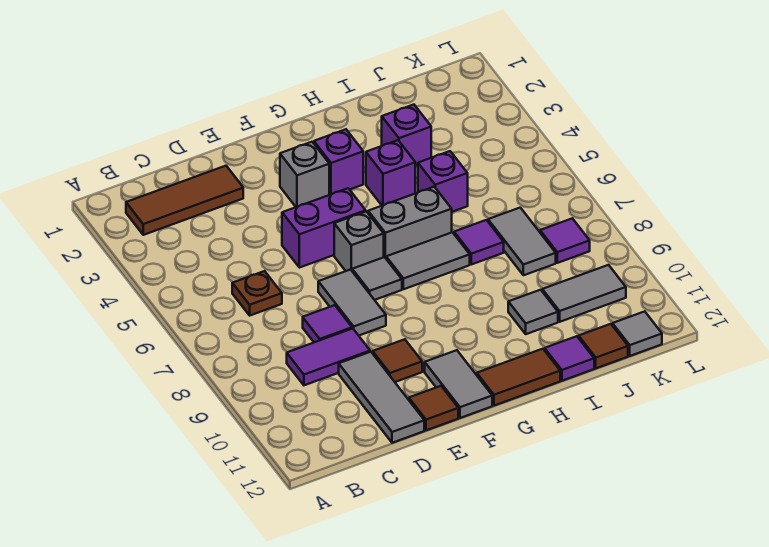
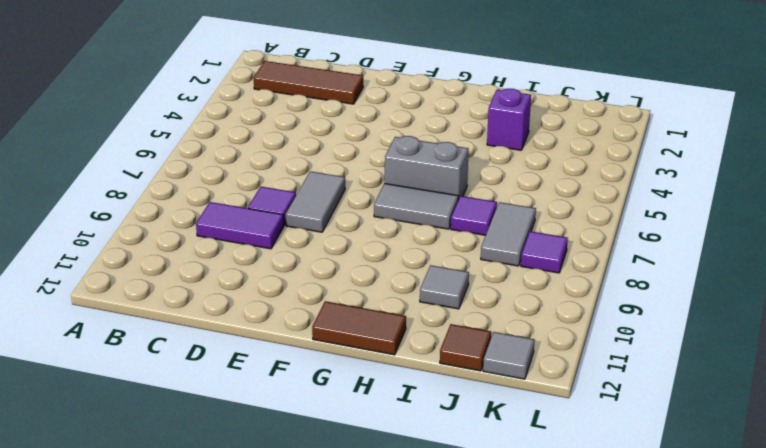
none -> brown 1x1 plate [232,271,282,315]
none -> grey 1x3 tile [339,352,424,443]
none -> purple 1x2 brick [282,188,366,268]

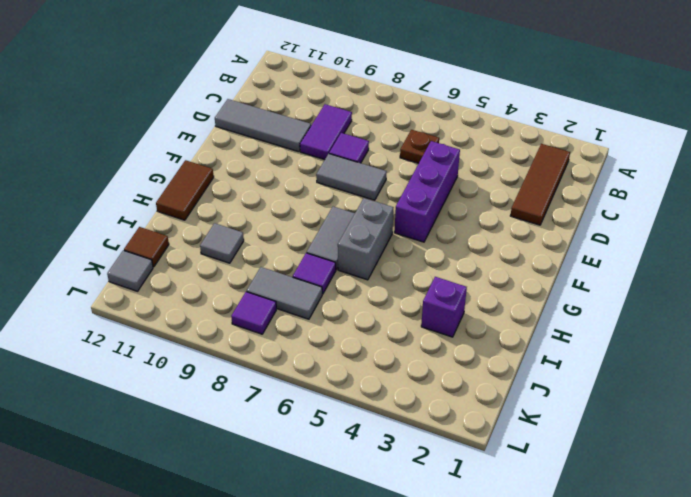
purple 1x3 brick [395,141,460,242] -> purple 1x2 brick [282,188,366,268]
none -> brown 1x1 tile [373,339,422,382]
none -> brown 1x1 tile [409,386,458,430]
none -> grey 1x1 brick [280,142,329,207]

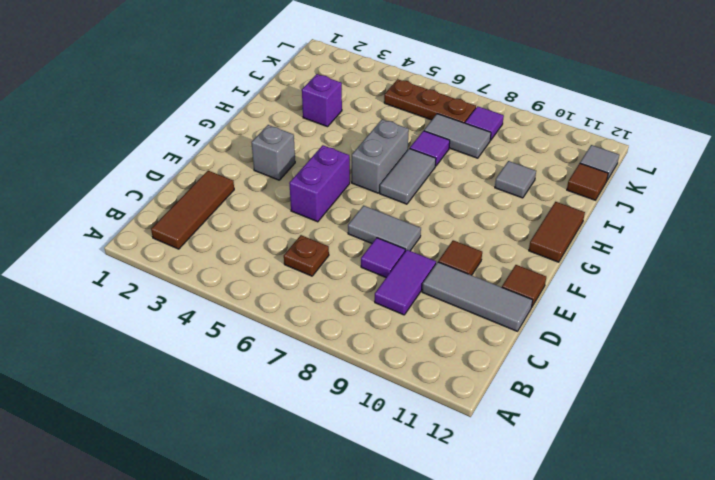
brown 1x3 plate [384,79,476,123] -> none
none -> grey 1x1 brick [334,211,384,271]
none -> grey 1x1 tile [352,257,402,300]
none -> grey 1x2 tile [425,350,492,418]

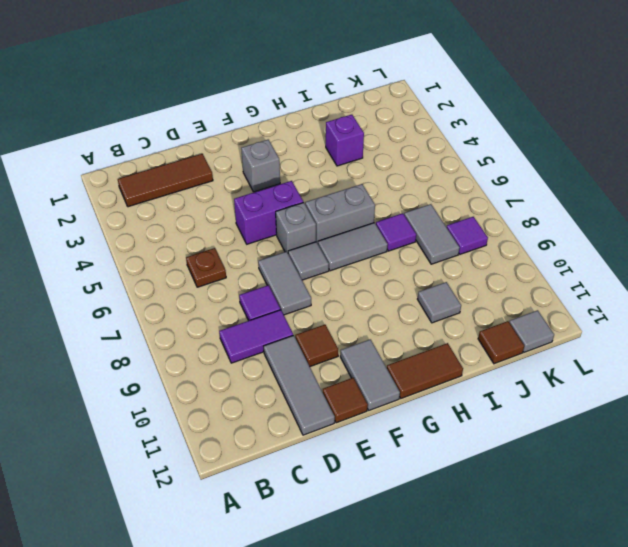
none -> purple 1x1 brick [314,129,363,195]
none -> purple 1x1 brick [366,140,415,206]
none -> purple 1x1 brick [418,151,468,212]

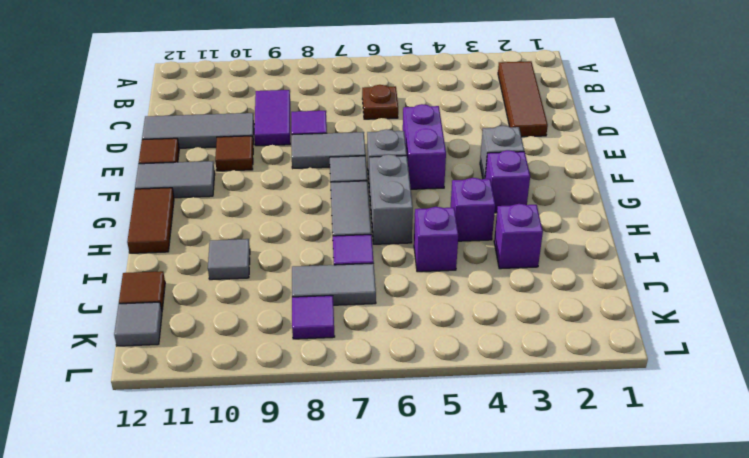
none -> purple 1x1 tile [545,336,594,381]
none -> grey 1x2 tile [542,265,626,322]

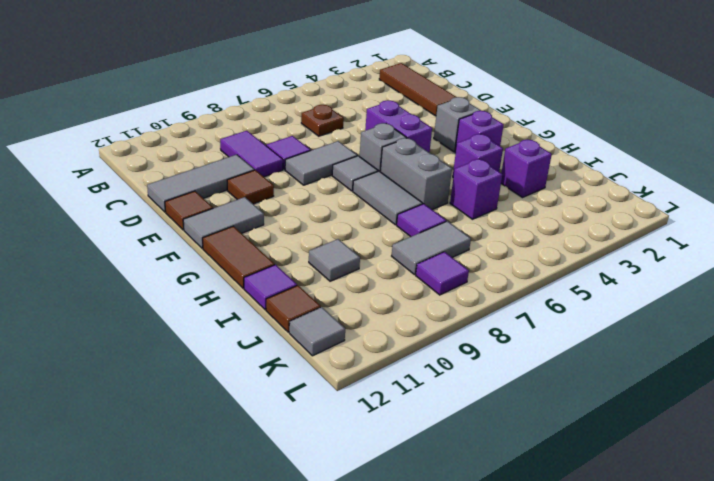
none -> grey 1x2 tile [542,265,626,322]

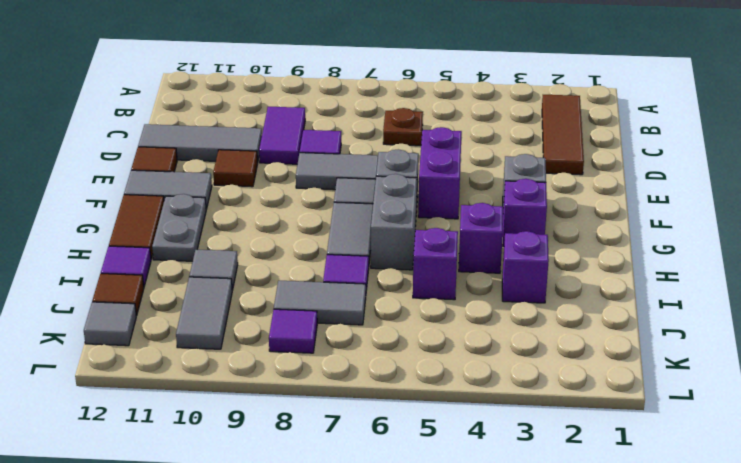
grey 1x2 plate [152,194,206,261] -> none

